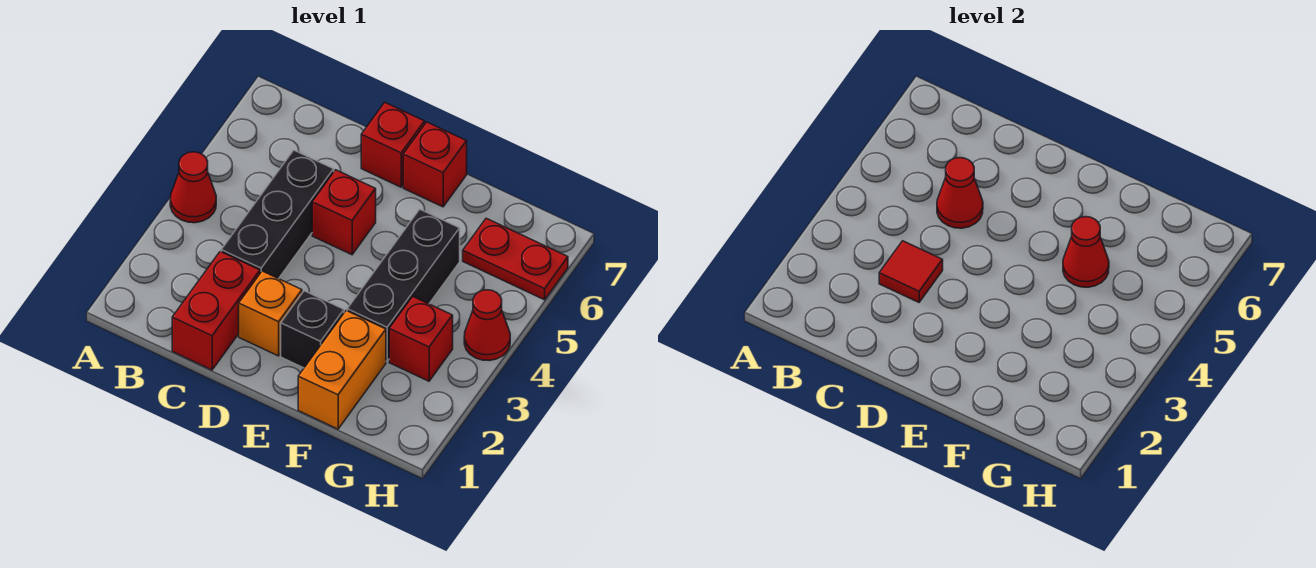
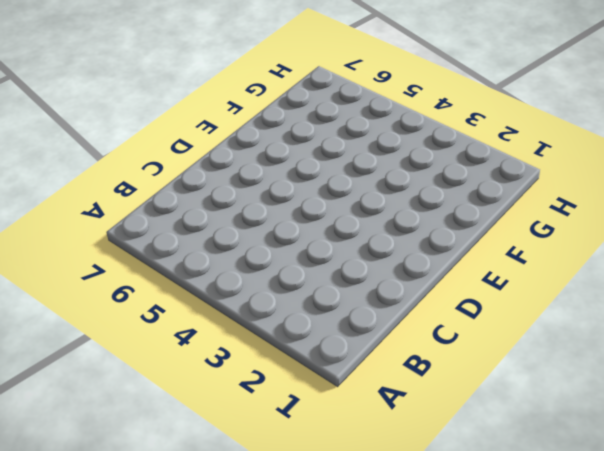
none -> red 1x1 cone [170,152,216,223]
none -> red 1x2 brick [172,251,260,370]
none -> black 1x3 brick [221,150,334,279]

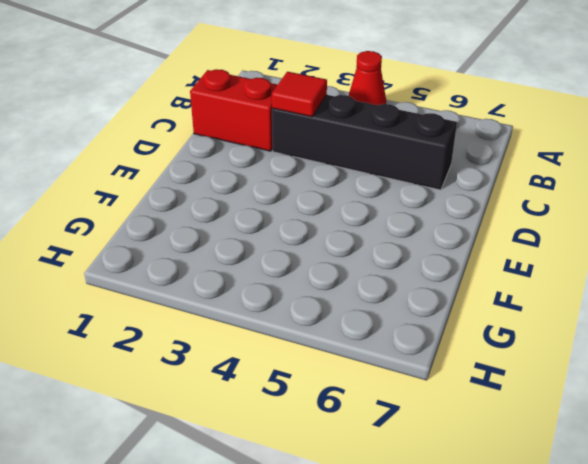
black 1x4 brick [272,95,457,190] -> black 1x3 brick [221,150,334,279]
none -> orange 1x1 brick [239,271,302,356]
none -> red 1x1 brick [312,170,376,255]
none -> red 1x1 brick [361,102,425,187]

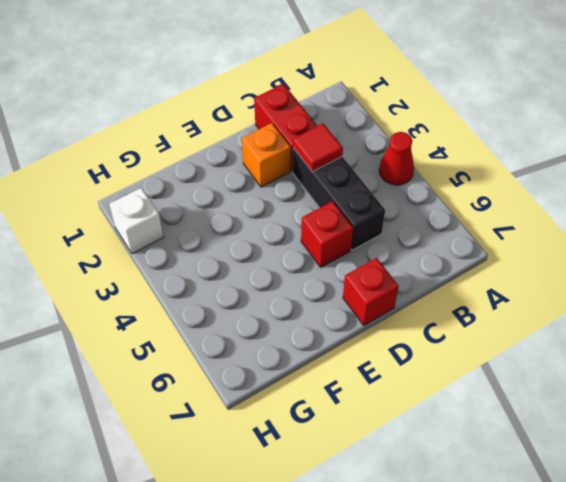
white 1x1 brick [109,188,164,254] -> none
none -> black 1x1 brick [281,291,344,368]
none -> red 1x1 brick [403,122,467,207]
none -> orange 1x2 brick [298,311,386,429]

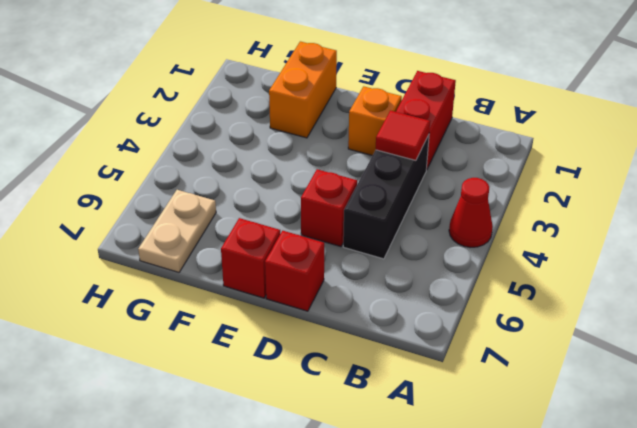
tan 1x2 plate [138,190,216,272] -> red 1x2 plate [463,218,568,300]
none -> black 1x1 brick [281,291,344,368]
none -> black 1x3 brick [347,209,460,362]
none -> red 1x1 brick [389,296,453,381]

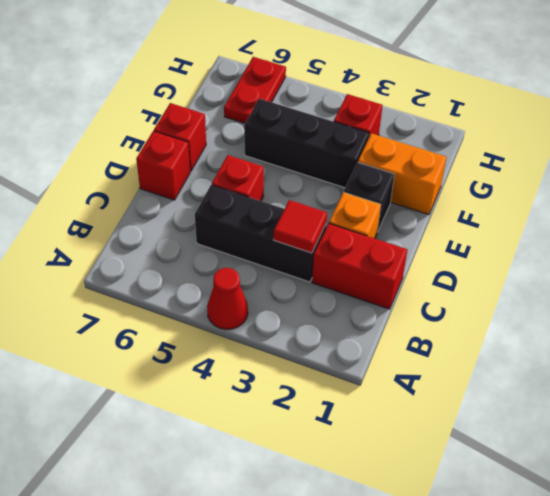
none -> red 1x1 cone [464,290,510,361]
none -> red 1x1 cone [937,158,983,228]
none -> red 1x1 cone [1063,217,1109,287]

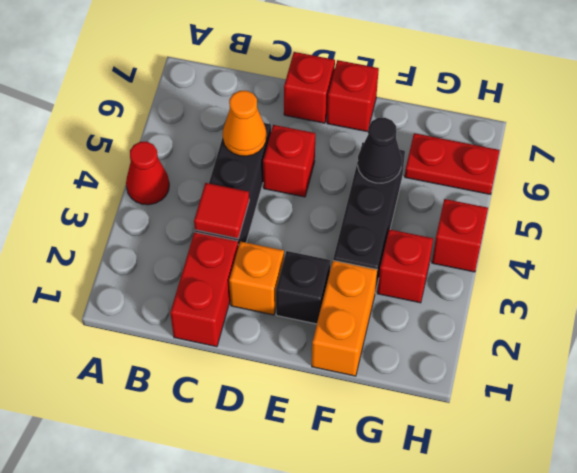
orange 1x1 cone [223,91,266,156] -> red 1x1 cone [937,158,983,228]
black 1x1 cone [358,118,402,183] -> red 1x1 cone [1063,217,1109,287]
red 1x1 brick [432,199,488,272] -> red 1x1 cone [464,290,510,361]

